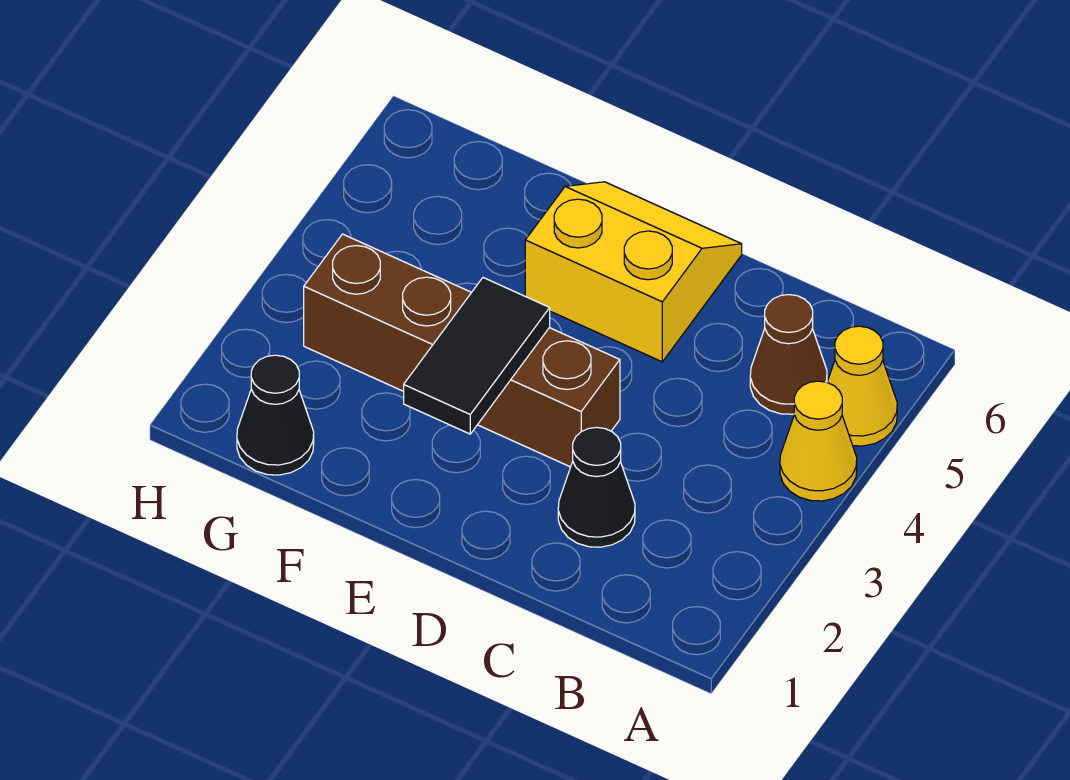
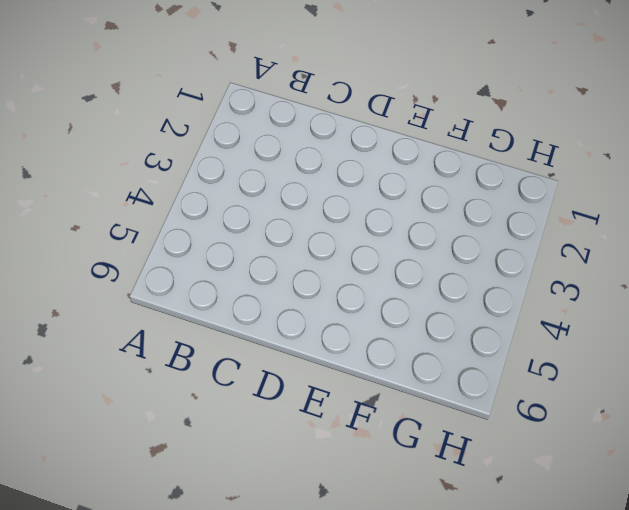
none -> yellow 1x1 cone [780,381,857,501]
none -> yellow 1x1 cone [827,326,897,446]

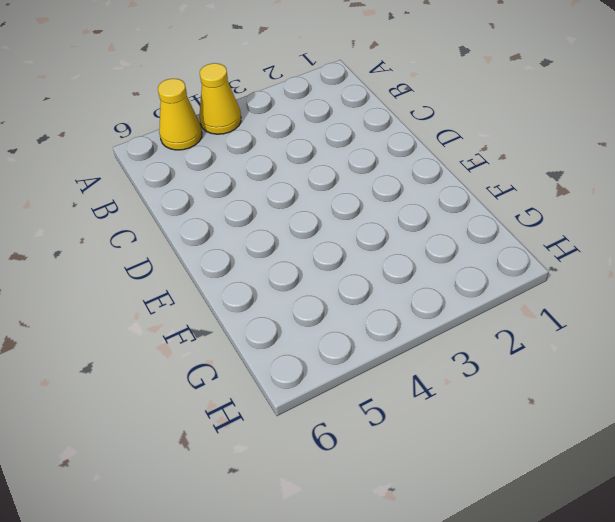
none -> brown 1x1 cone [750,295,827,414]
none -> black 1x1 cone [558,427,635,547]

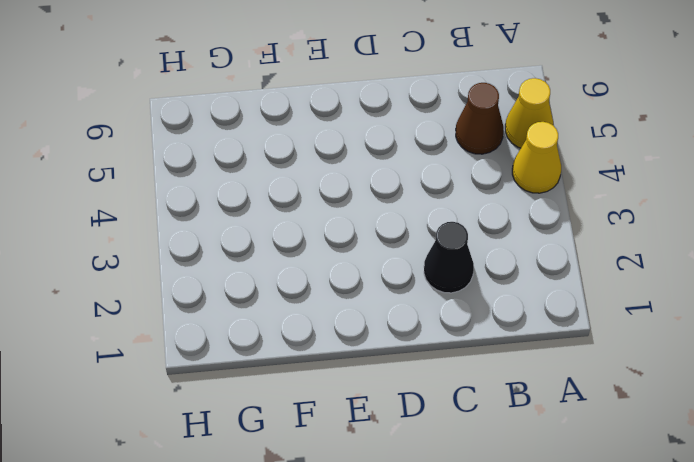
none -> brown 1x4 brick [304,234,620,467]
none -> yellow 2x2 slope [525,182,742,362]

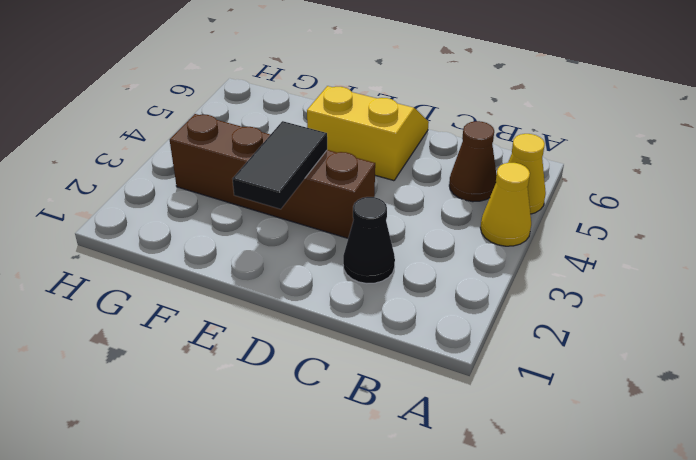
none -> black 1x1 cone [237,355,314,475]

